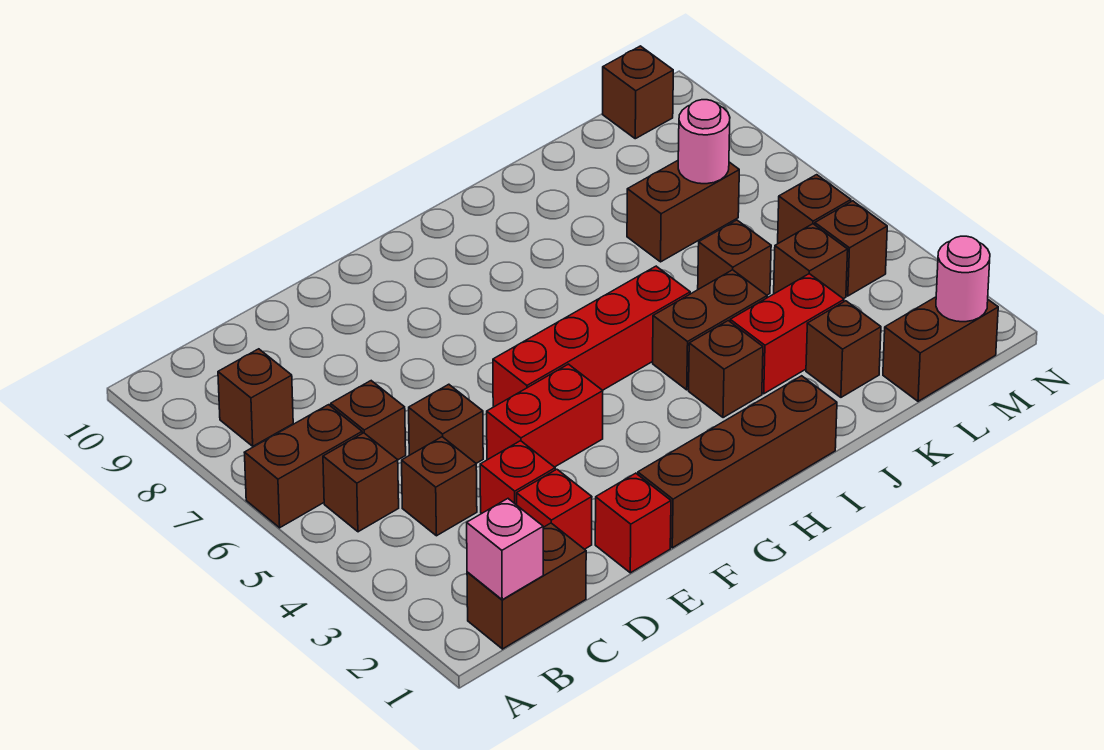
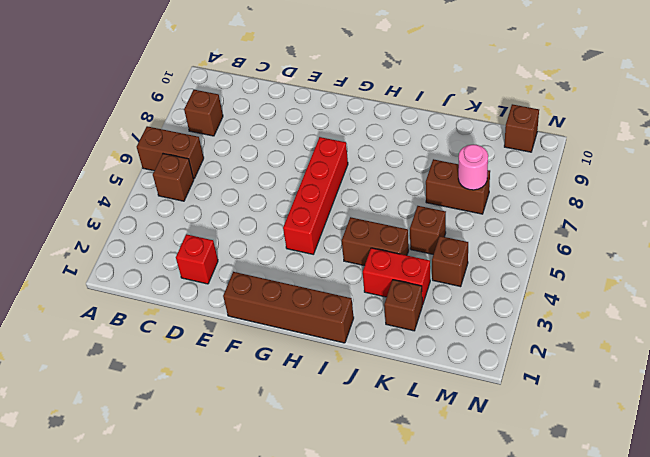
red 1x4 brick [283,137,348,254] -> red 1x4 brick turned to [493,266,690,407]
none -> brown 1x2 brick [467,523,586,649]
none -> brown 1x1 brick [402,437,477,536]
none -> brown 1x1 brick [331,381,406,460]

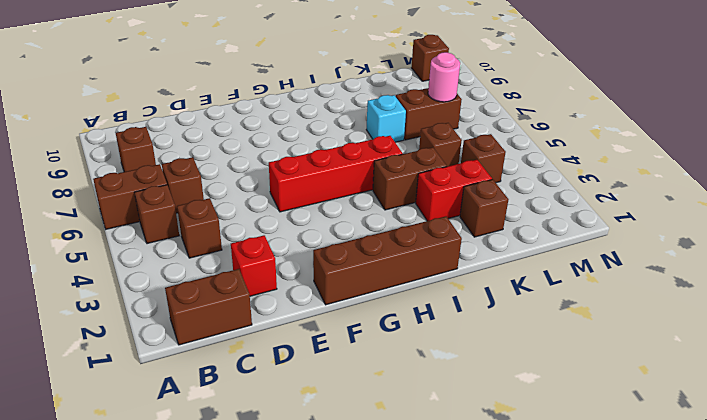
cyan 1x1 brick [366,95,406,142] -> none
none -> red 1x1 brick [480,441,555,513]
none -> brown 1x1 brick [409,384,483,463]
none -> red 1x1 brick [595,473,671,573]

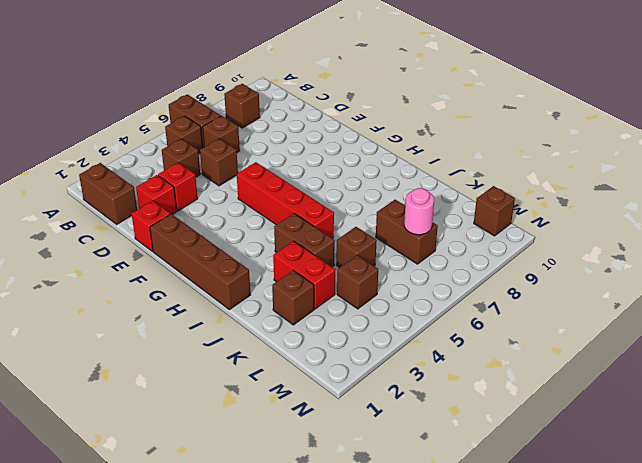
none -> red 1x2 brick [487,364,603,467]
none -> brown 1x1 brick [689,321,763,418]
none -> brown 1x2 brick [883,297,998,401]

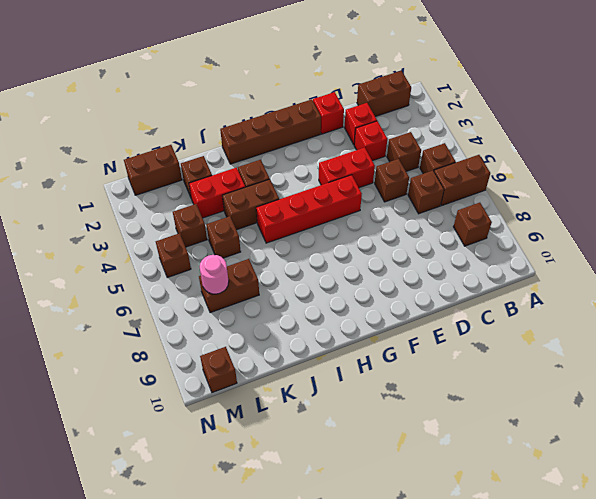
none -> brown 1x1 brick [815,201,887,296]
none -> pink 1x1 brick [467,499,543,600]
none -> pink 1x1 round brick [936,236,990,322]

